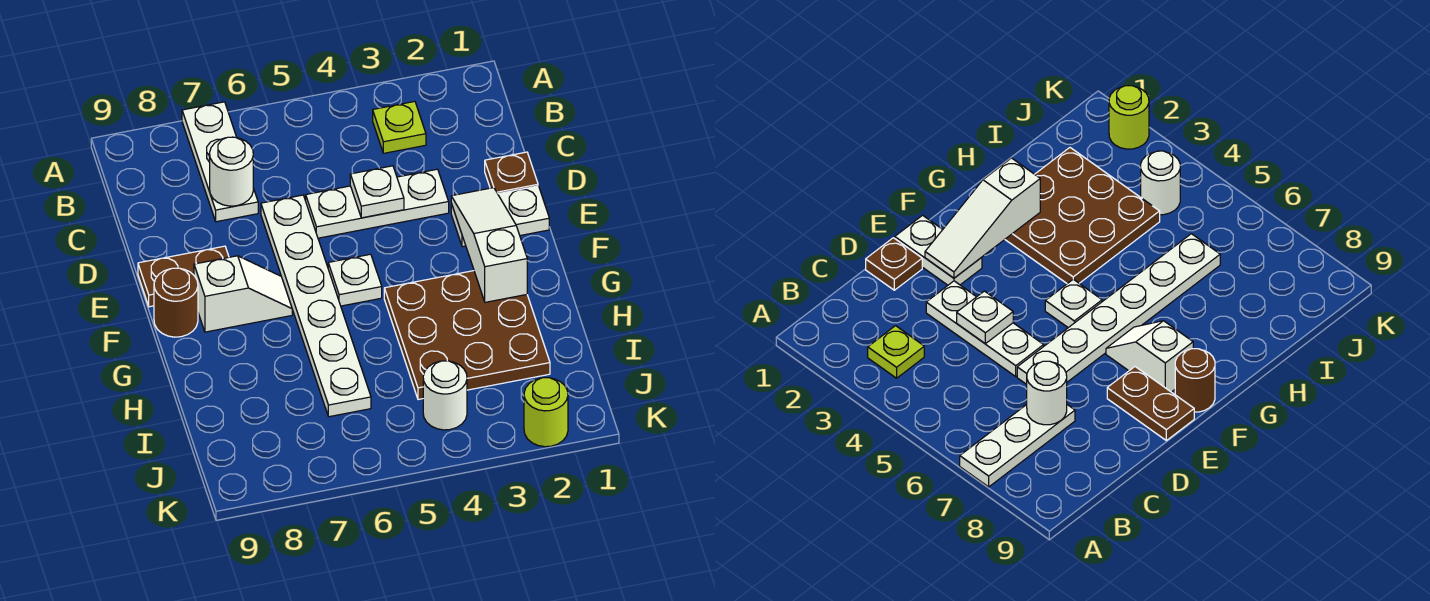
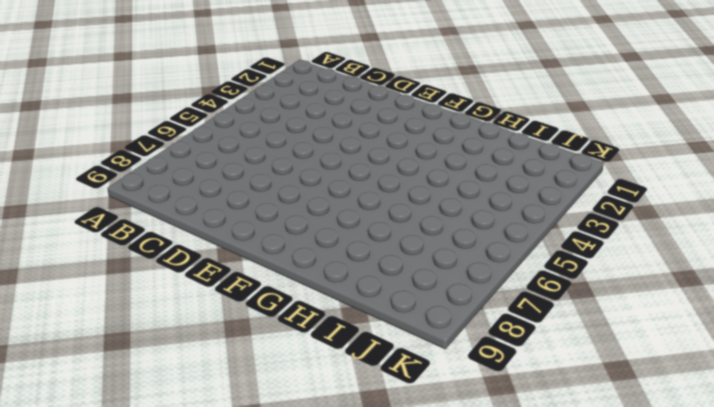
none -> white 1x3 plate [182,102,258,222]
none -> lime 1x1 plate [373,101,426,153]
none -> brown 1x1 plate [485,152,538,194]

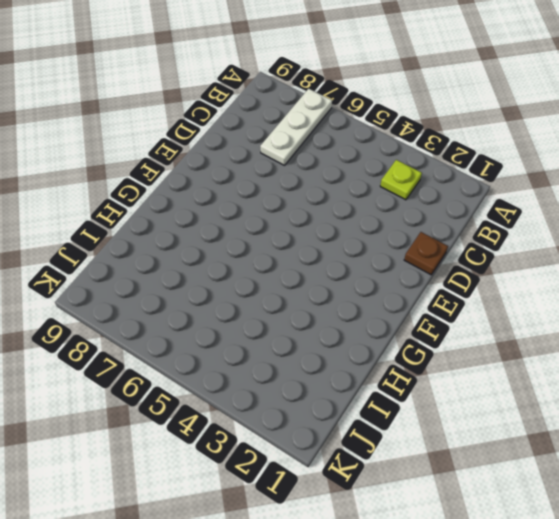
none -> white 1x3 plate [306,169,449,238]
none -> white 1x6 plate [261,195,371,417]
none -> white 1x2 plate [451,186,549,247]

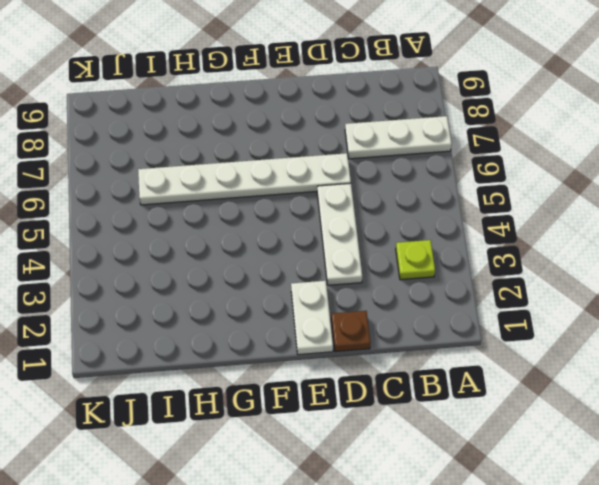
none -> brown 1x2 plate [138,246,229,307]
none -> white 1x1 plate [328,254,382,306]
none -> white 1x2 slope [194,256,292,332]

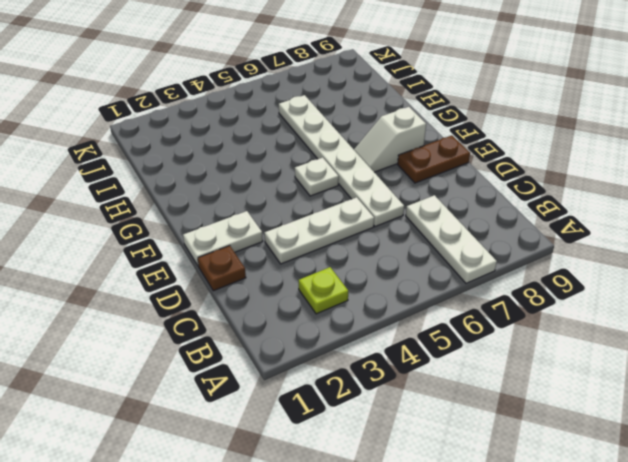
none -> brown 1x1 round brick [154,268,198,337]
none -> brown 3x3 plate [384,271,550,400]
none -> white 1x1 round brick [423,361,467,430]

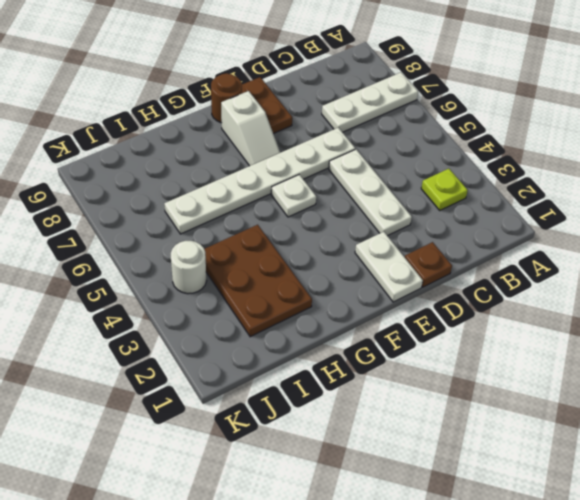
brown 2x3 plate [204,225,312,337] -> brown 3x3 plate [384,271,550,400]
none -> lime 1x1 round brick [524,378,568,447]
none -> white 1x1 round brick [210,137,253,206]
none -> white 1x1 plate [350,166,404,218]

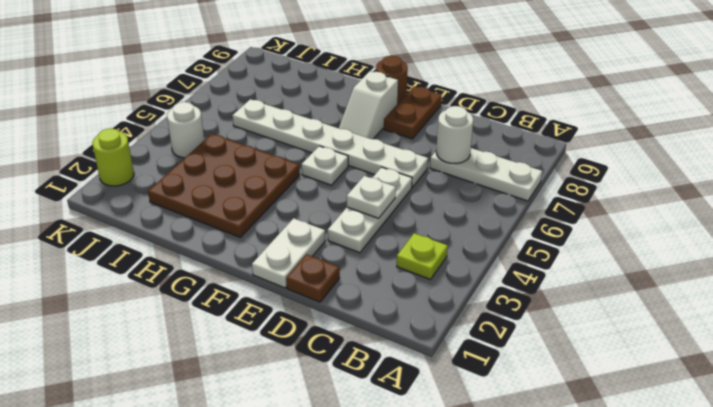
none -> white 1x3 slope [451,188,527,302]

